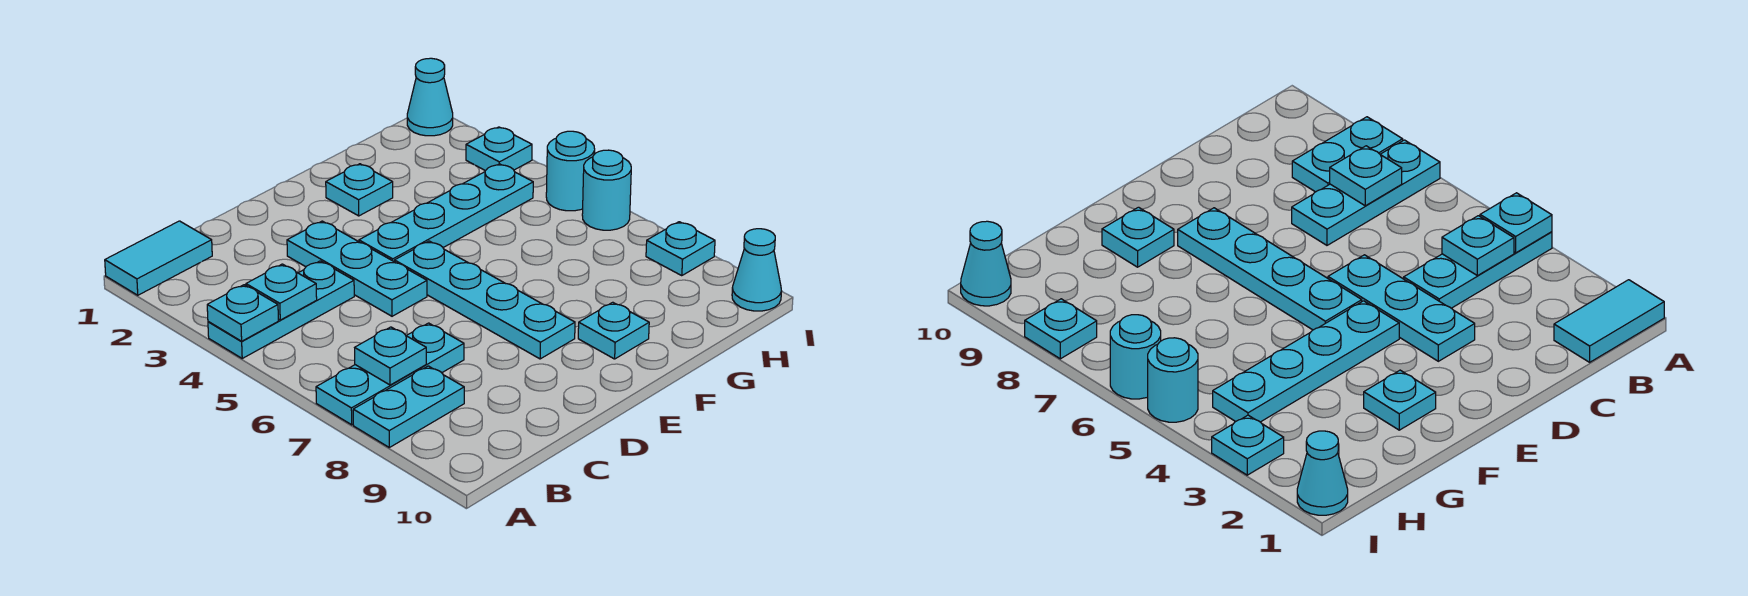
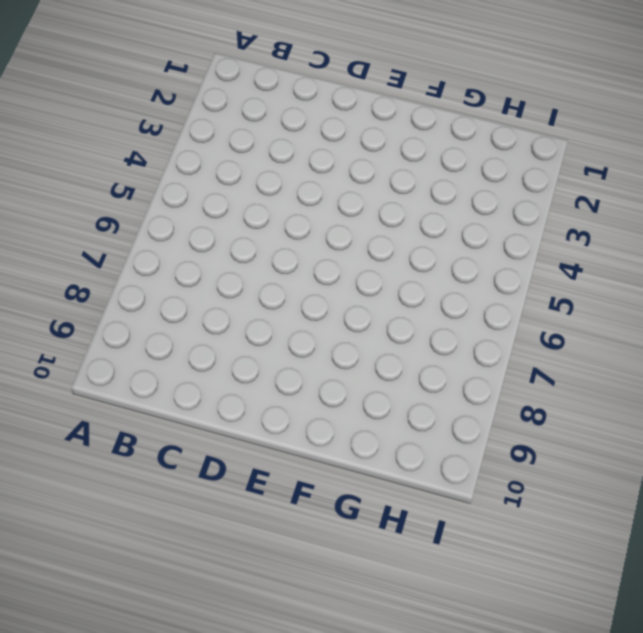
none -> cyan 1x2 tile [105,221,212,295]
none -> cyan 1x3 plate [208,261,354,358]
none -> cyan 1x3 plate [316,323,464,425]

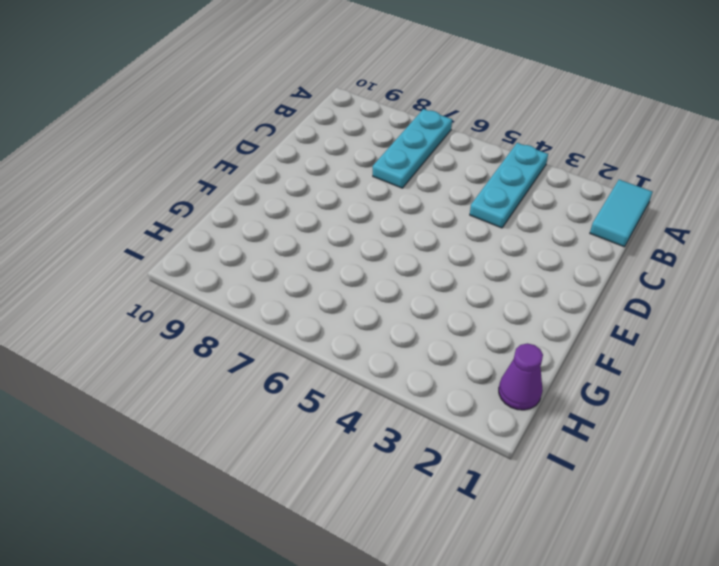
purple 1x1 cone [499,343,543,410] -> none
none -> cyan 1x2 plate [353,366,464,447]
none -> cyan 1x3 plate [287,221,427,316]
none -> cyan 1x4 plate [359,164,533,262]

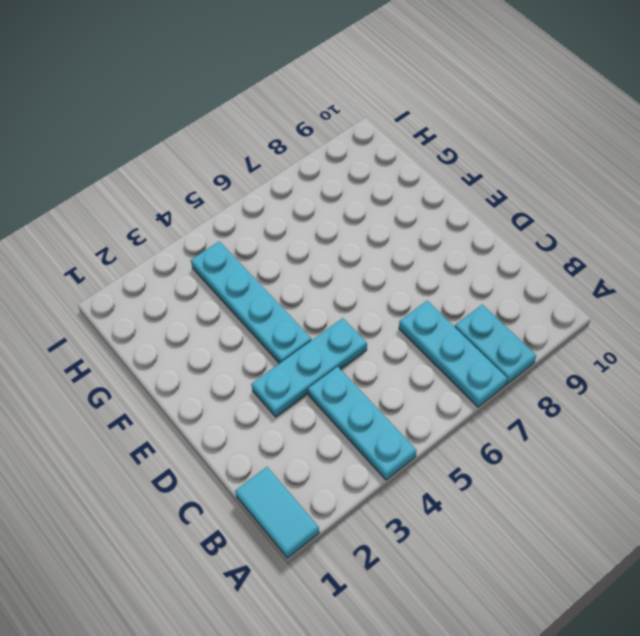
none -> cyan 1x4 plate [395,241,575,359]
none -> cyan 1x1 plate [326,164,393,216]
none -> cyan 1x1 plate [578,302,649,359]

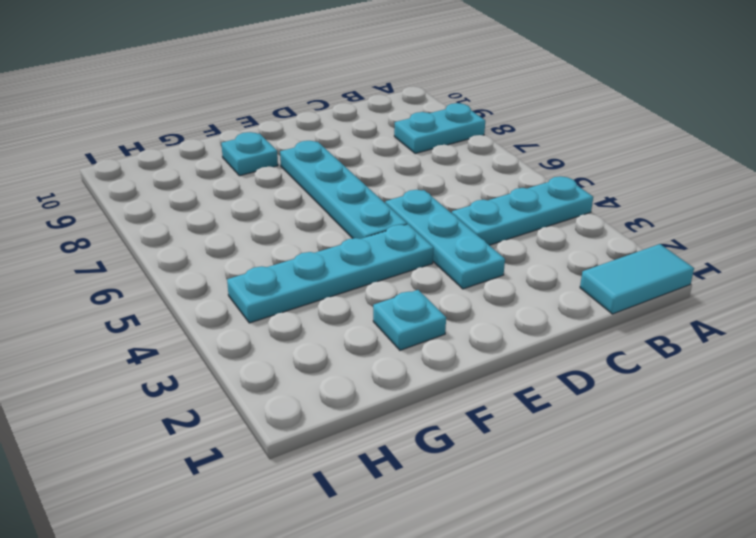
none -> cyan 1x3 plate [316,323,464,425]
none -> cyan 1x1 cone [407,58,453,136]
none -> cyan 1x1 plate [466,127,532,171]

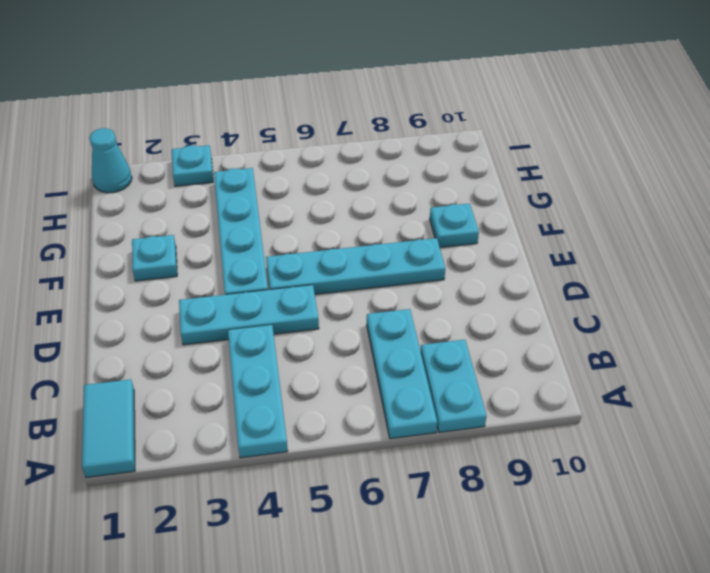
none -> cyan 1x1 round brick [546,131,595,211]
none -> cyan 1x1 round brick [582,150,631,230]
none -> cyan 1x1 plate [646,222,715,276]

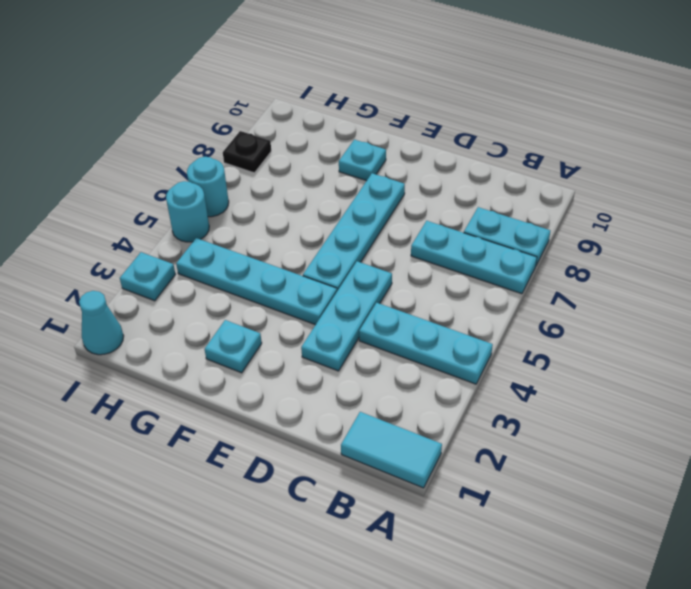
black 1x1 plate [223,131,271,173] -> cyan 1x1 plate [646,222,715,276]
none -> cyan 1x1 cone [732,229,782,311]
none -> cyan 1x1 plate [207,285,278,341]
none -> cyan 1x1 plate [246,264,317,320]

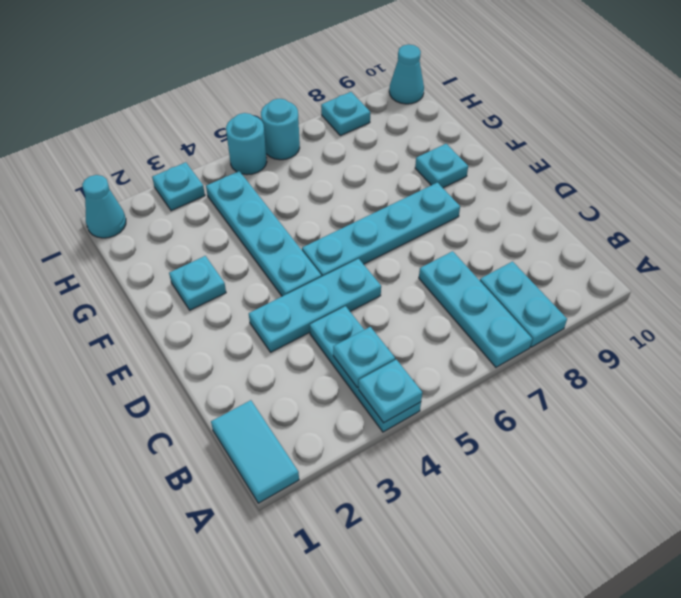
none -> cyan 1x1 plate [355,327,426,385]

